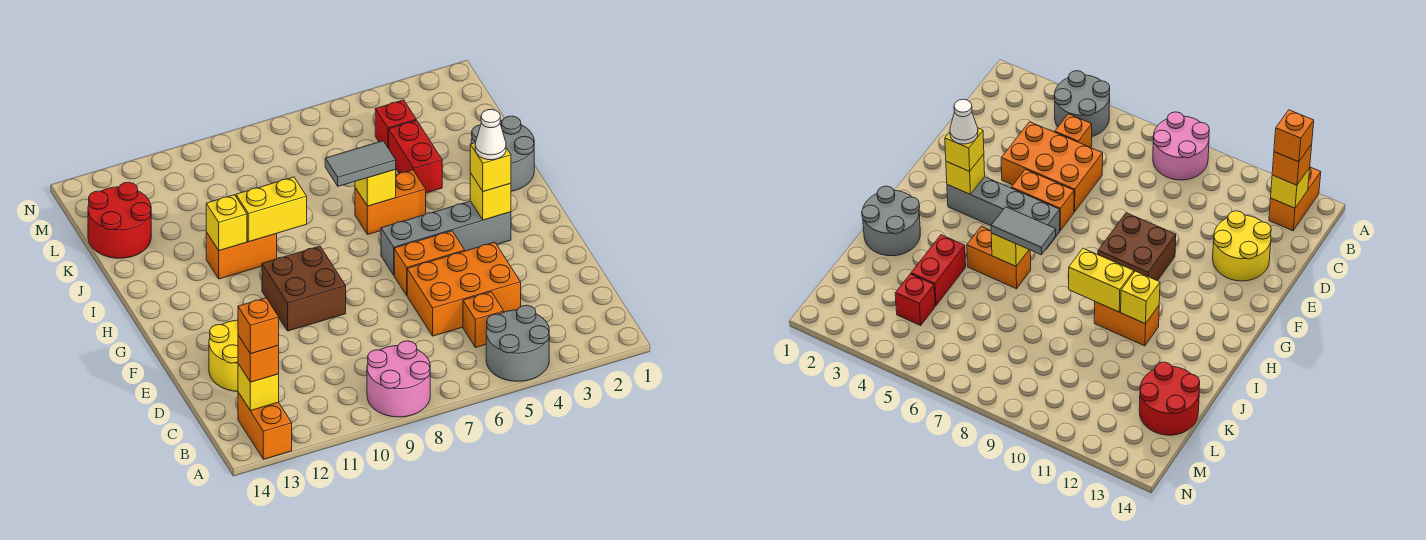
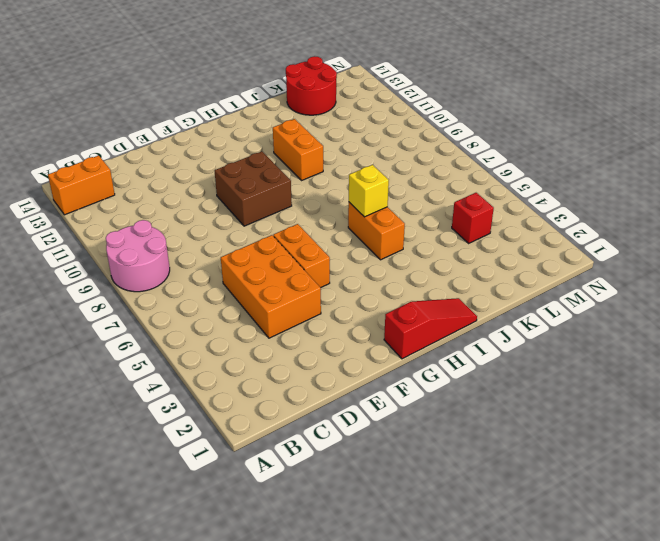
red 1x3 slope [384,298,477,359] -> grey 2x2 round brick [471,116,534,191]
none -> grey 2x2 round brick [486,305,549,381]
none -> orange 1x1 brick [463,292,504,348]
none -> yellow 2x2 round brick [209,320,238,392]

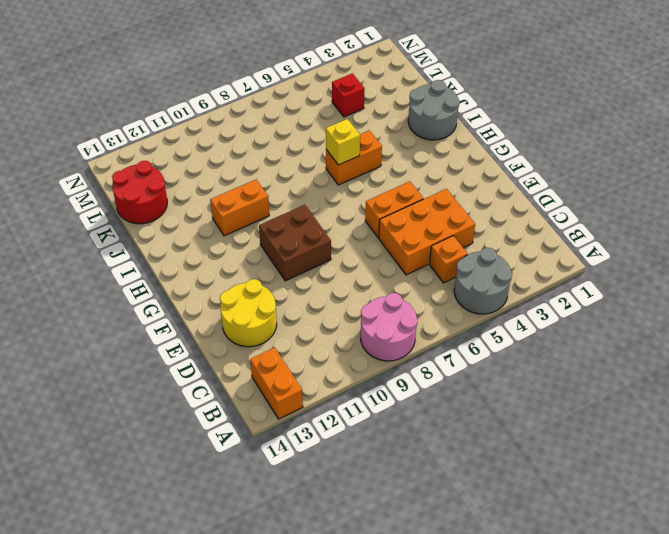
none -> grey 1x4 brick [381,201,511,275]
none -> red 1x2 brick [389,120,442,193]
none -> yellow 1x1 brick [238,364,279,411]

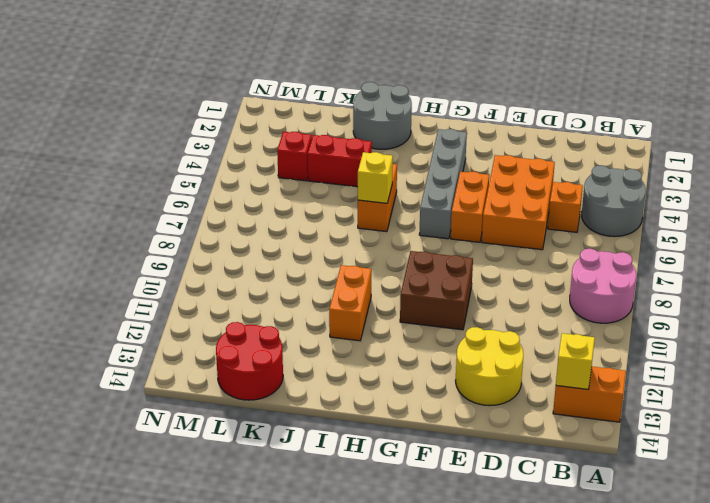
none -> yellow 1x1 brick [470,173,511,220]
none -> yellow 1x2 brick [236,177,307,242]
none -> yellow 1x1 brick [206,195,247,251]

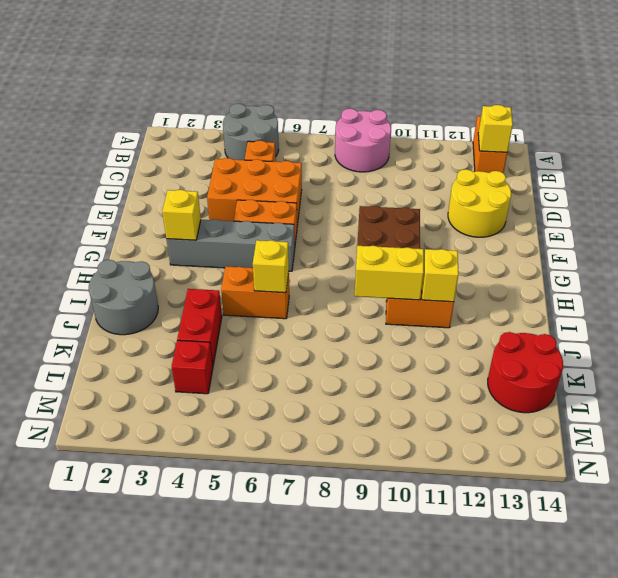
none -> orange 1x1 brick [238,335,279,382]
none -> yellow 1x1 brick [470,143,511,192]
none -> grey 1x2 tile [325,141,396,186]

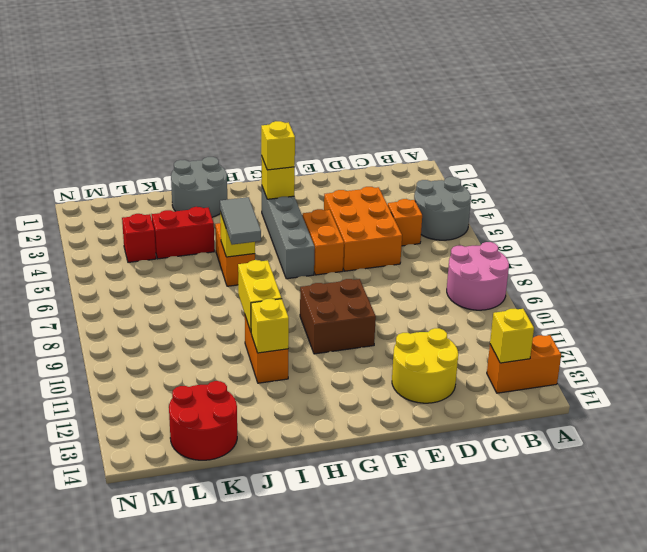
none -> orange 1x1 brick [238,335,279,382]
none -> orange 1x1 brick [238,298,279,354]
none -> white 1x1 cone [475,109,506,160]

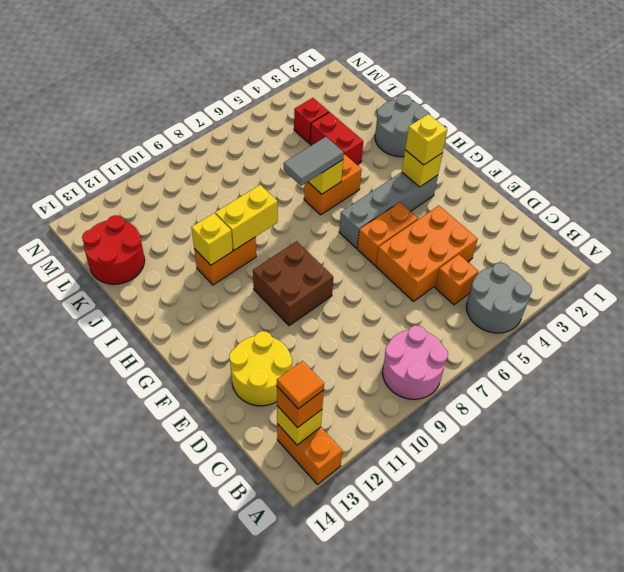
orange 1x1 tile [277,361,324,409] -> orange 1x1 brick [238,298,279,354]
none -> white 1x1 cone [475,109,506,160]

